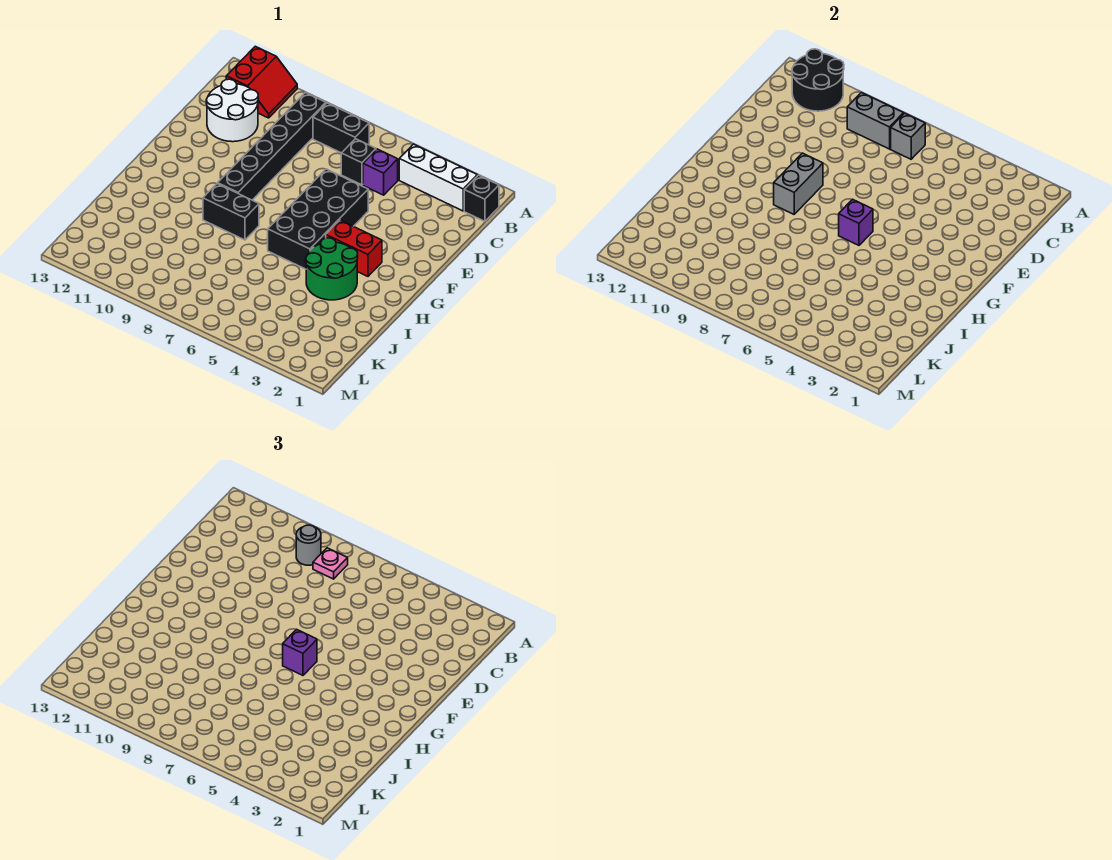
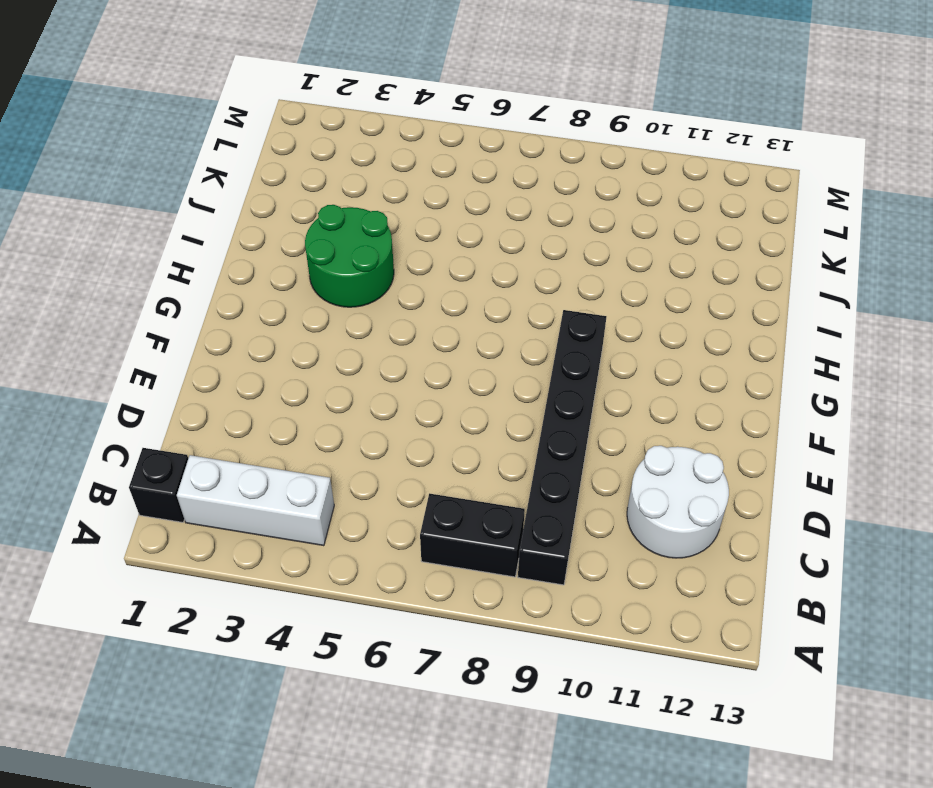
none -> red 2x2 slope [226,46,297,118]
none -> purple 1x1 brick [363,149,398,195]
none -> black 1x1 brick [341,139,376,185]

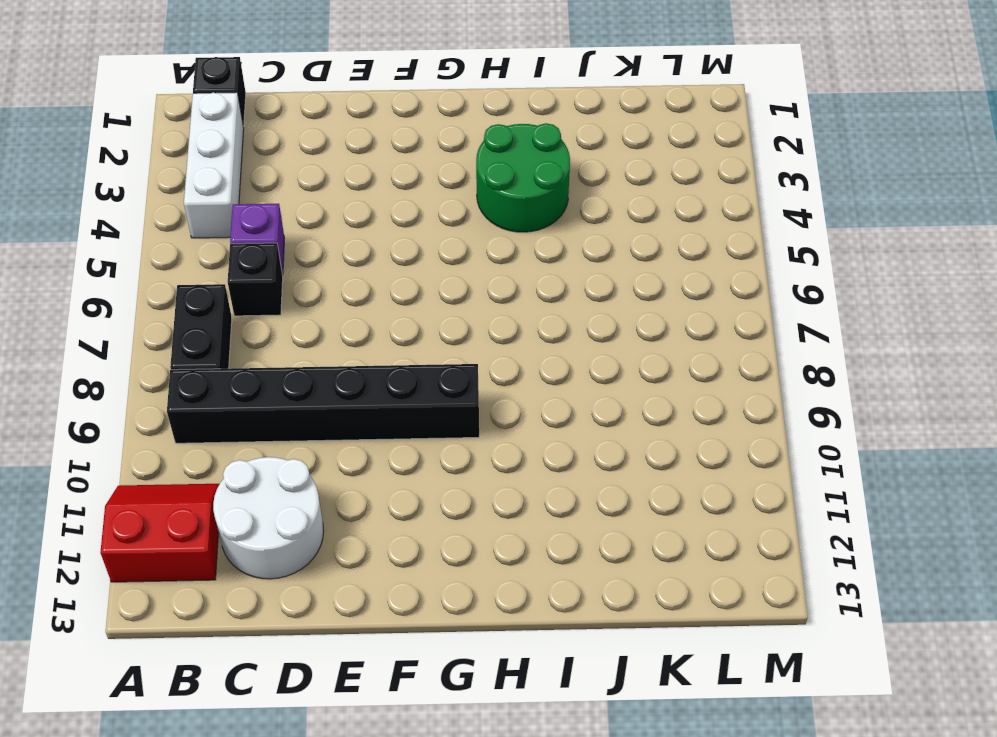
none -> black 2x4 brick [268,169,368,269]
none -> red 1x2 brick [326,220,382,276]
none -> black 1x2 brick [203,184,259,240]

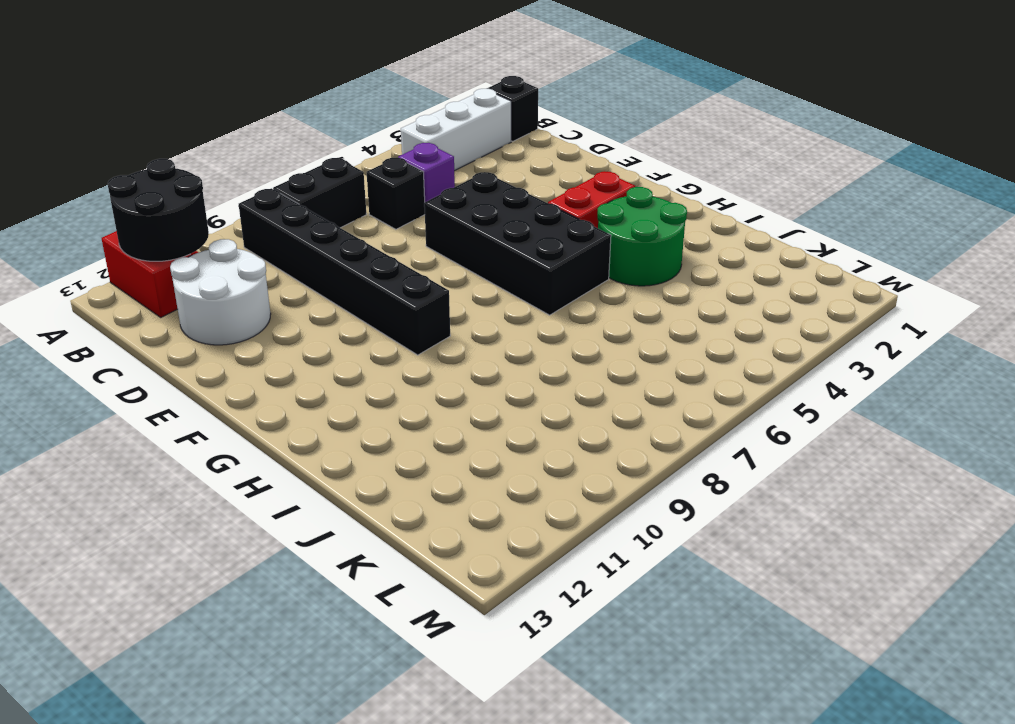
none -> black 1x2 brick [203,184,259,240]
none -> grey 1x1 brick [891,113,925,159]
none -> grey 1x2 brick [847,93,904,149]

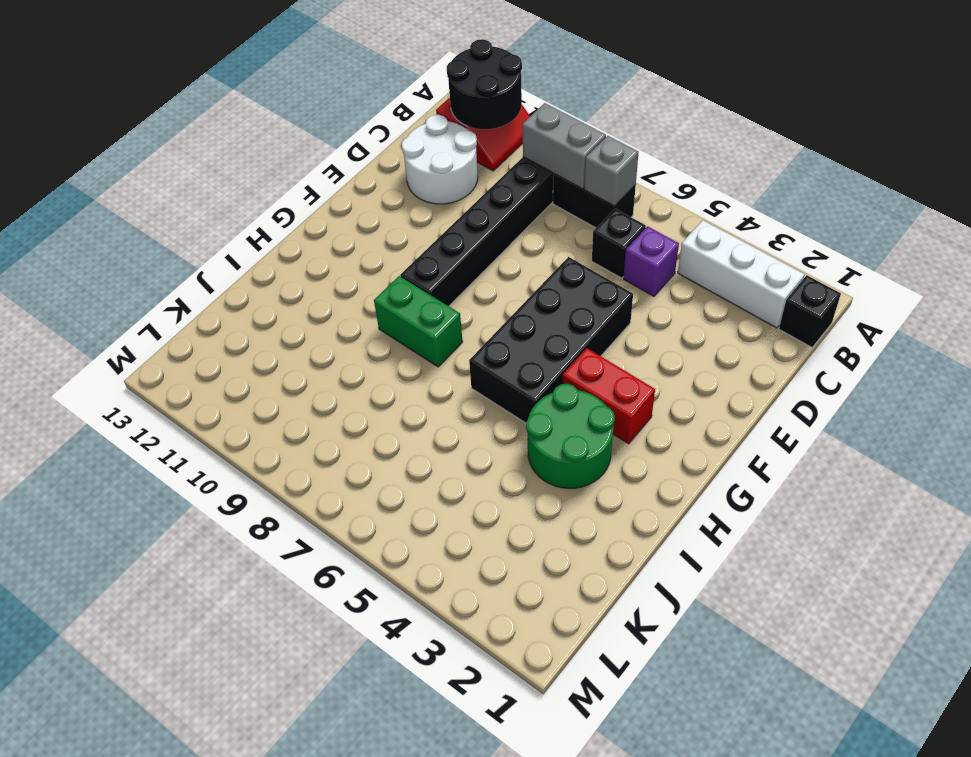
green 1x2 brick [374,276,463,367] -> black 1x2 brick [203,184,259,240]
none -> grey 1x2 brick [774,153,823,214]
none -> purple 1x1 brick [839,199,873,245]
none -> pink 1x1 plate [313,548,348,579]

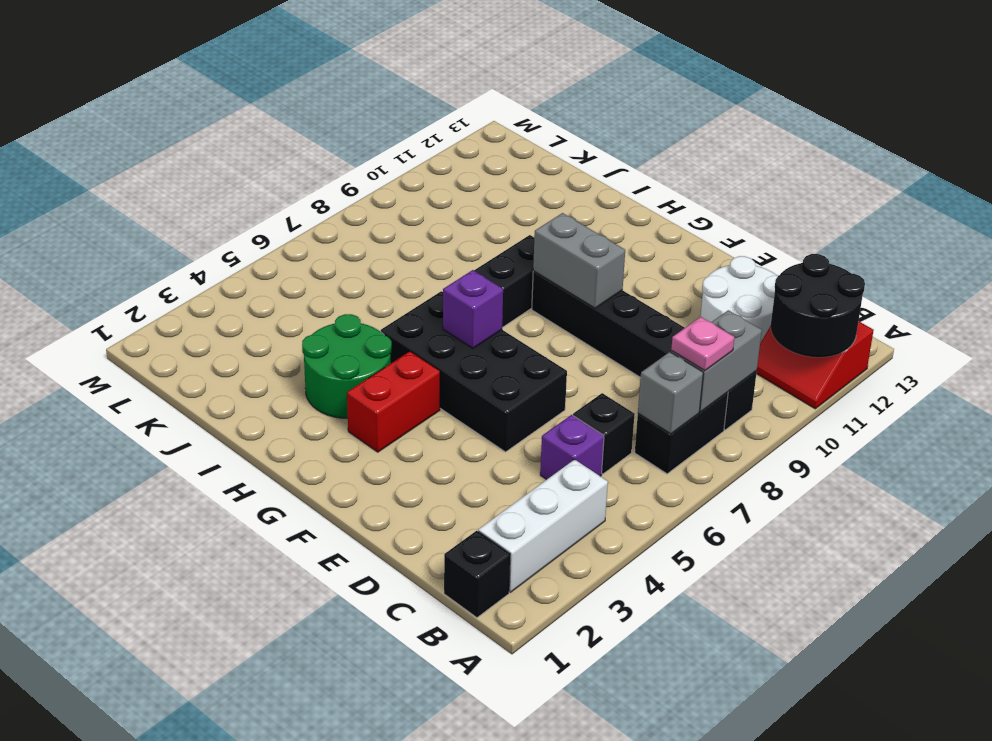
none -> grey 1x1 round brick [296,525,321,565]
none -> purple 1x1 brick [283,629,317,675]

